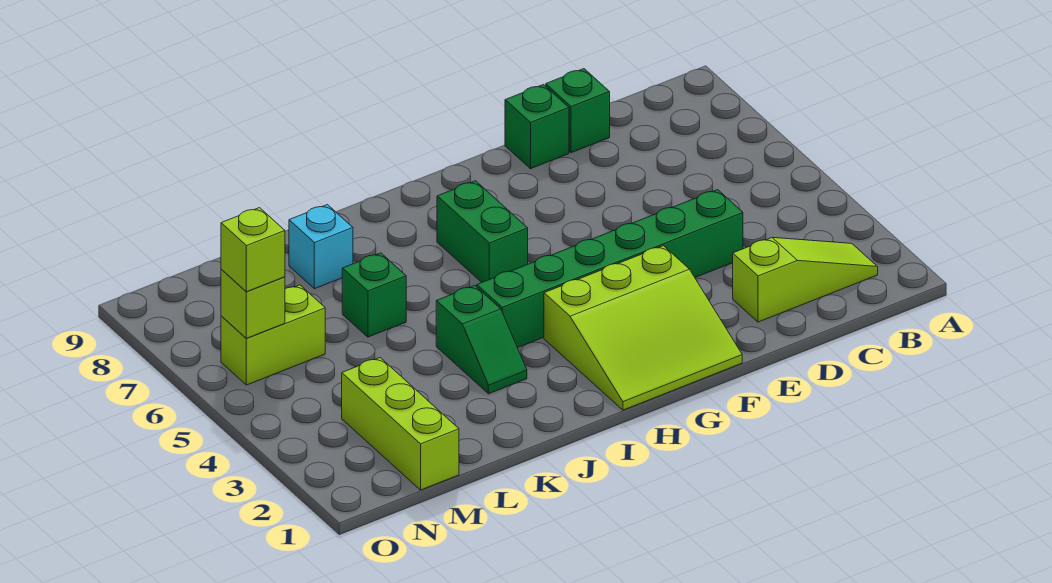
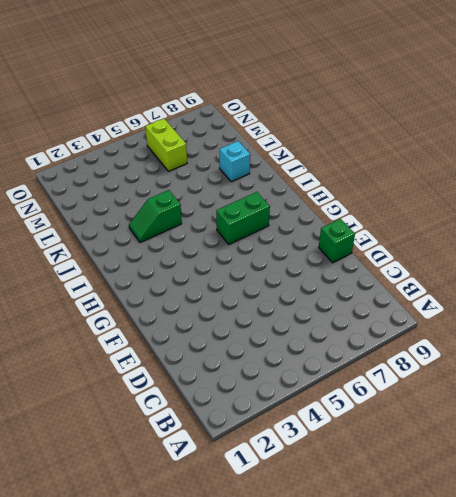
none -> lime 1x3 slope [733,238,878,322]
none -> green 1x6 brick [477,190,743,348]
none -> green 1x1 brick [546,69,610,153]

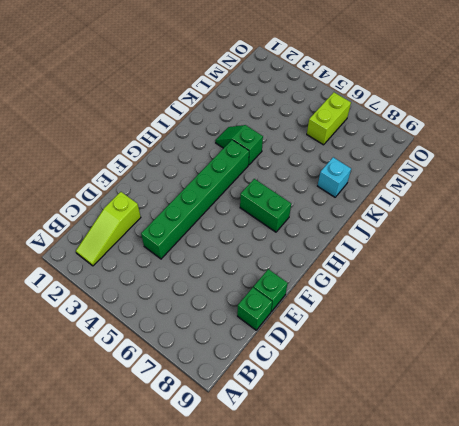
none -> lime 3x3 slope [544,246,742,410]
none -> green 1x1 brick [342,253,406,337]
none -> lime 1x3 brick [342,358,459,490]

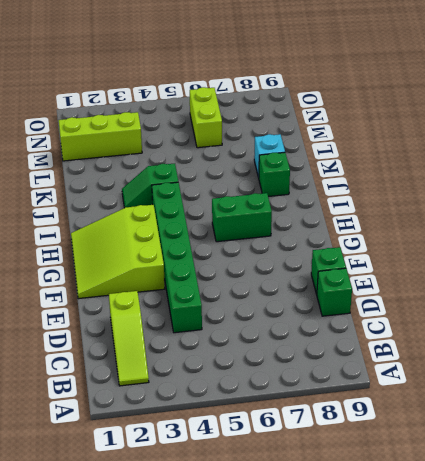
green 1x1 brick [259,153,290,197] -> green 1x1 brick moved to [342,253,406,337]
none -> lime 1x1 brick [221,269,285,338]
none -> lime 1x1 brick [221,208,285,292]

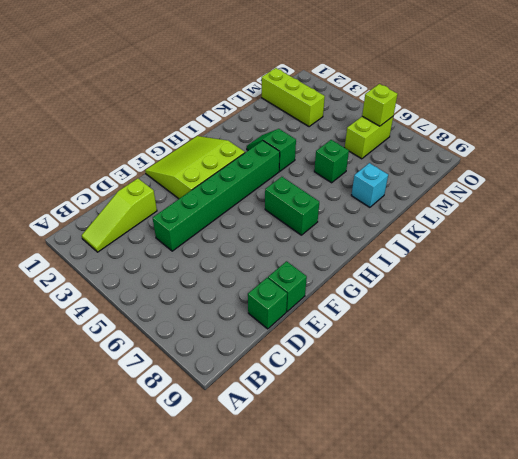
none -> lime 1x1 brick [221,208,285,292]

